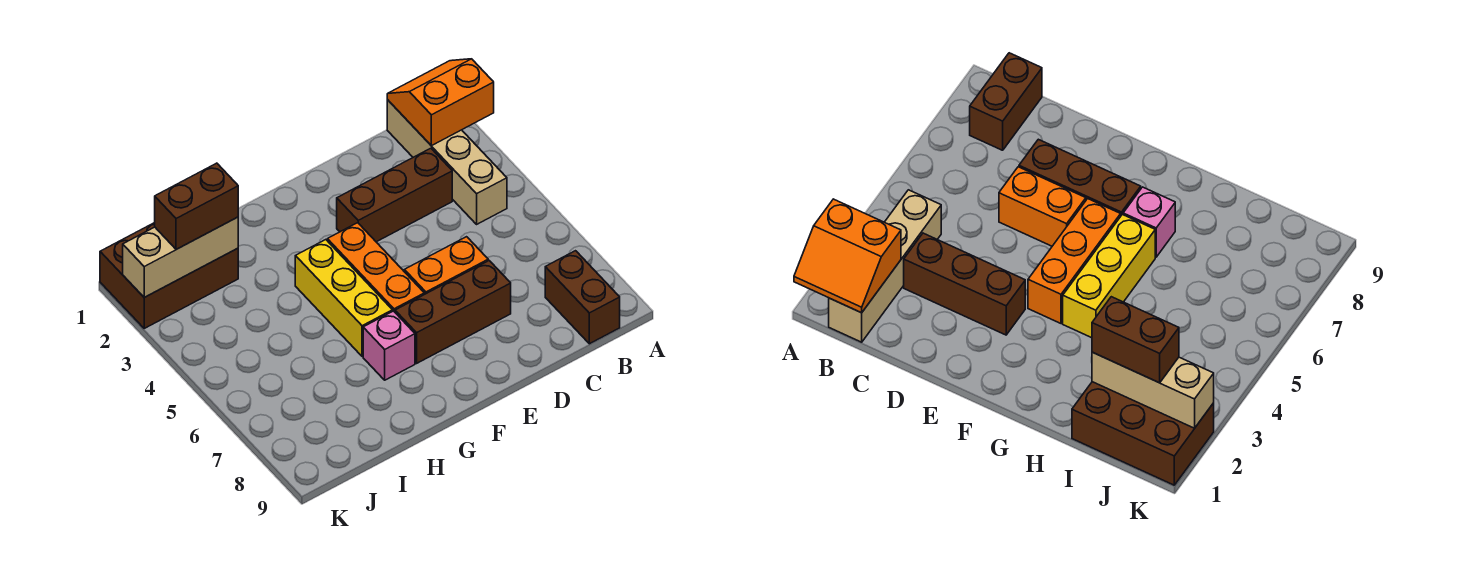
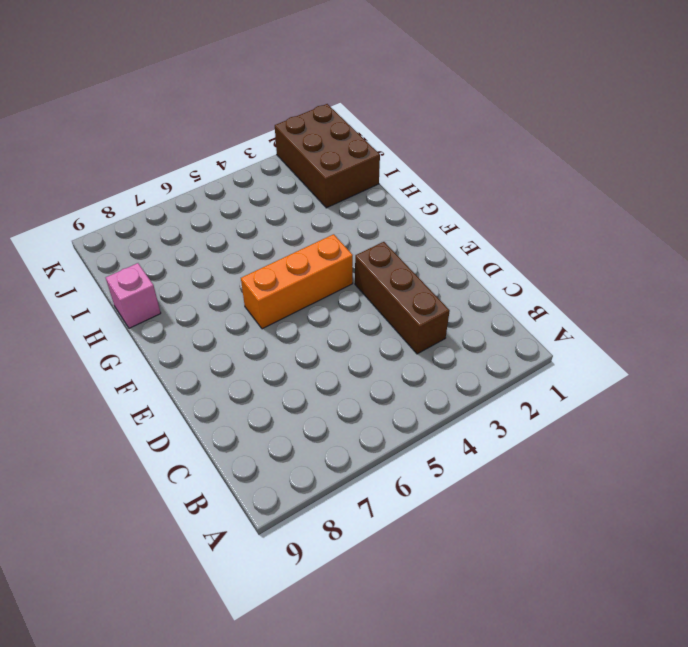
pink 1x1 brick [106,263,161,328] -> pink 1x1 brick moved to [363,311,415,380]
none -> tan 1x4 brick [387,100,507,224]
none -> brown 1x2 brick [545,251,620,344]
none -> orange 1x2 brick [404,237,488,294]

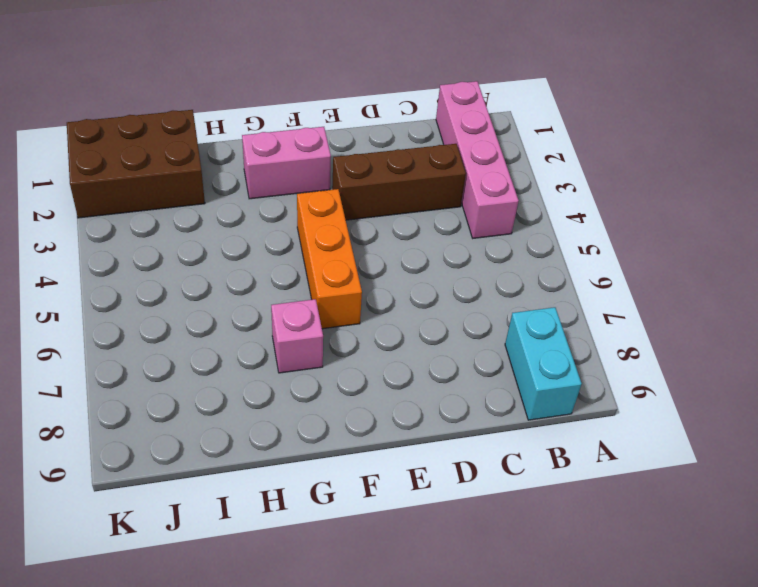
pink 1x4 brick [436,81,519,238] -> tan 1x4 brick [387,100,507,224]
cyan 1x2 brick [505,307,582,420] -> brown 1x2 brick [545,251,620,344]
pink 1x2 brick [242,127,331,199] -> none
none -> orange 1x2 brick [404,237,488,294]
none -> brown 1x3 brick [395,261,511,363]
none -> yellow 1x3 brick [295,240,392,356]

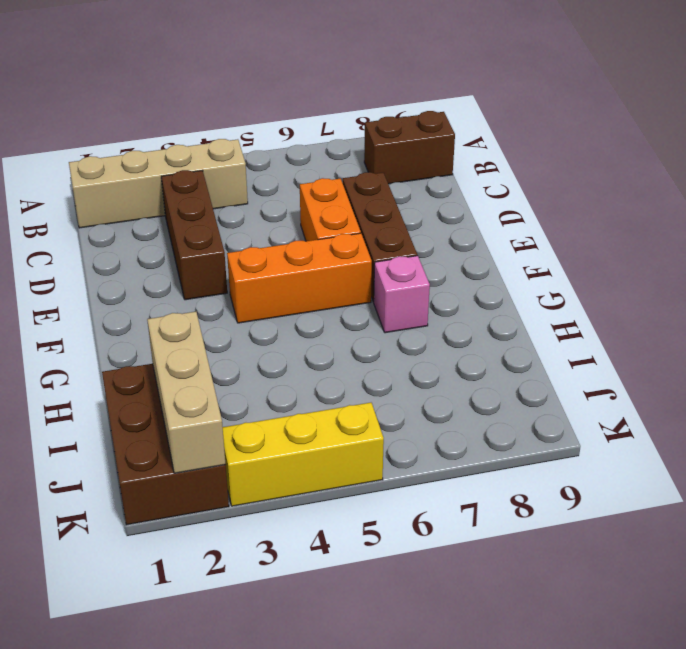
yellow 1x3 brick [223,403,384,506] -> yellow 1x3 brick moved to [295,240,392,356]
none -> orange 2x2 slope [387,59,494,146]
none -> brown 1x2 brick [155,163,238,249]

